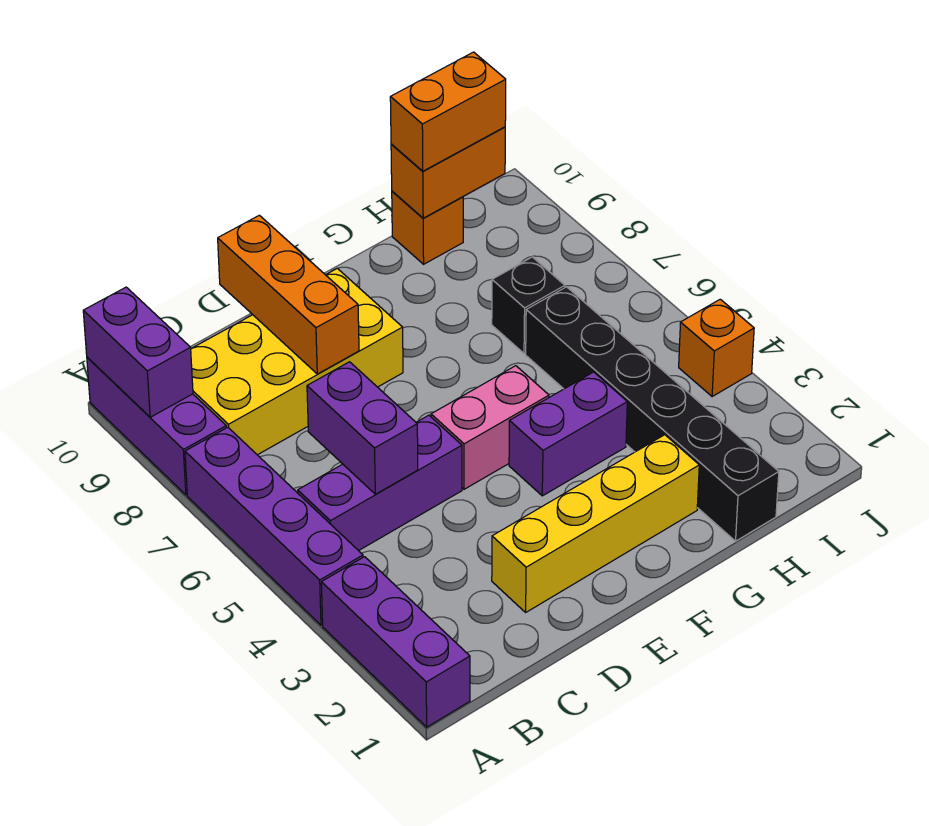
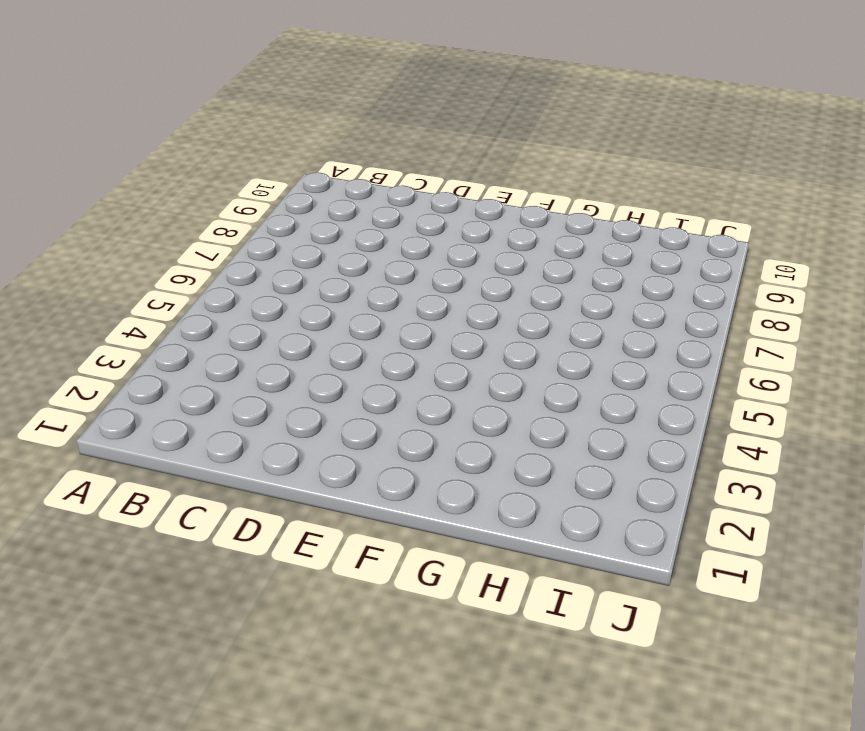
none -> purple 1x3 brick [321,557,470,727]
none -> purple 1x4 brick [185,427,363,625]
none -> purple 1x3 brick [87,357,226,495]

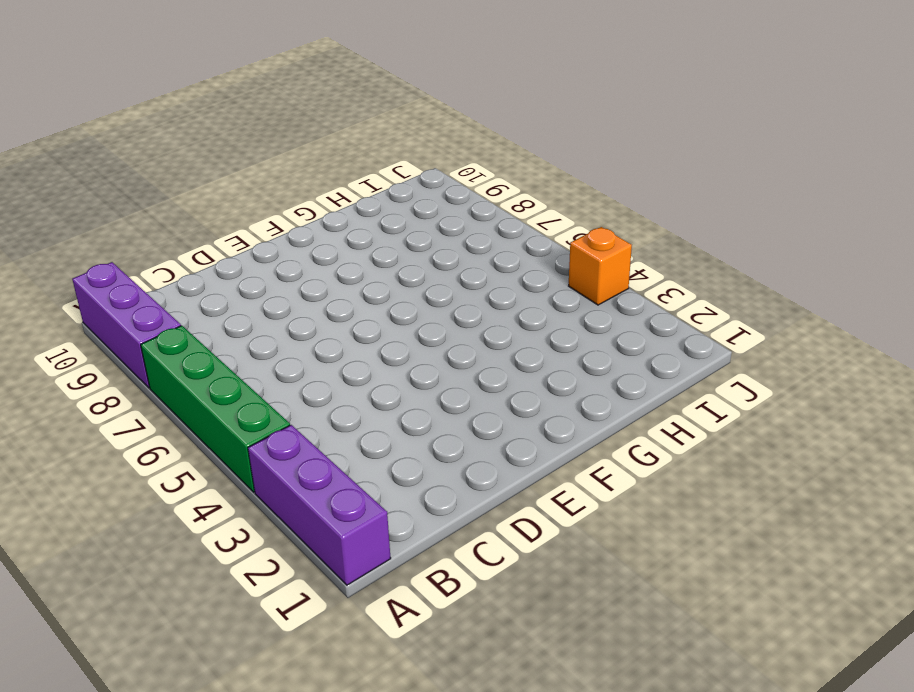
green 1x4 brick [141,325,290,492] -> purple 1x4 brick [185,427,363,625]
none -> purple 1x3 brick [298,415,462,551]
none -> yellow 2x4 brick [191,268,403,455]
none -> yellow 1x4 brick [492,435,699,612]

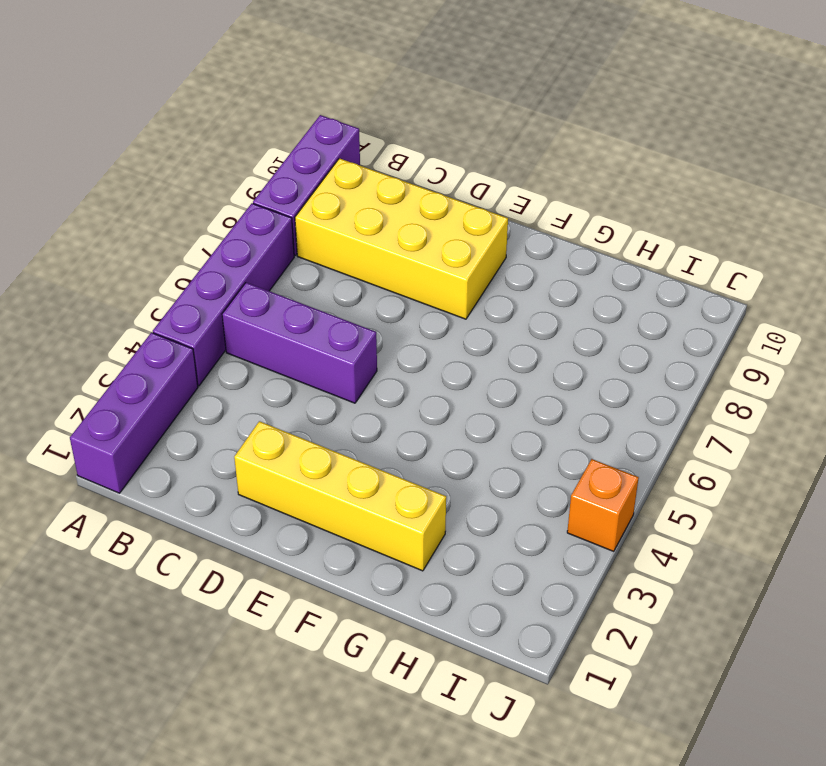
none -> pink 1x2 brick [431,366,549,489]
none -> purple 1x2 brick [509,372,627,496]
none -> black 1x6 brick [526,287,779,541]

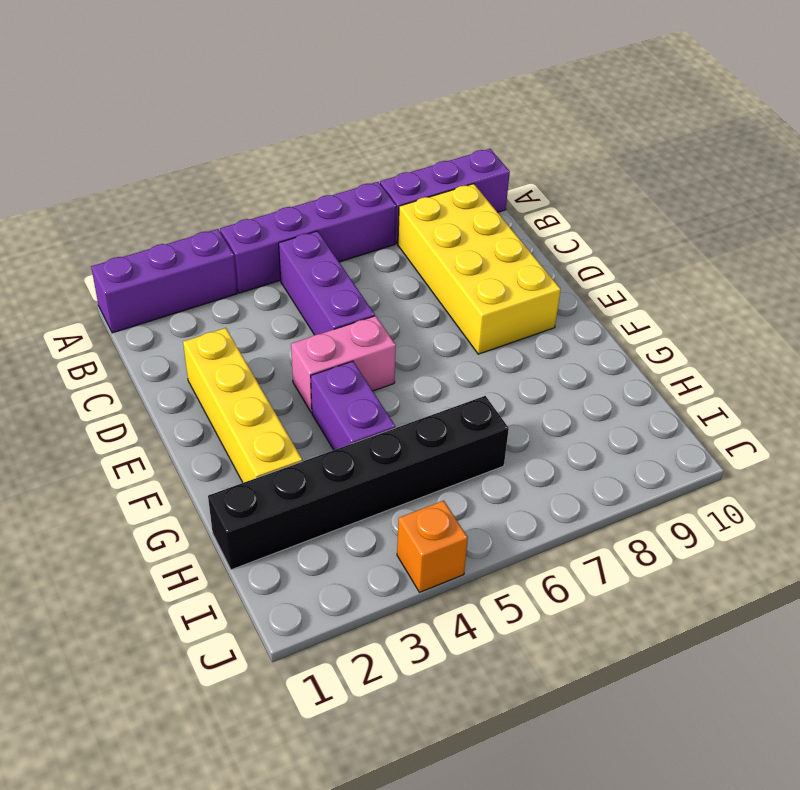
pink 1x2 brick [291,316,396,412] -> pink 1x2 brick turned to [431,366,549,489]
none -> black 1x1 brick [492,257,565,353]
none -> orange 1x1 brick [392,191,463,264]
none -> purple 1x2 brick [83,287,193,417]

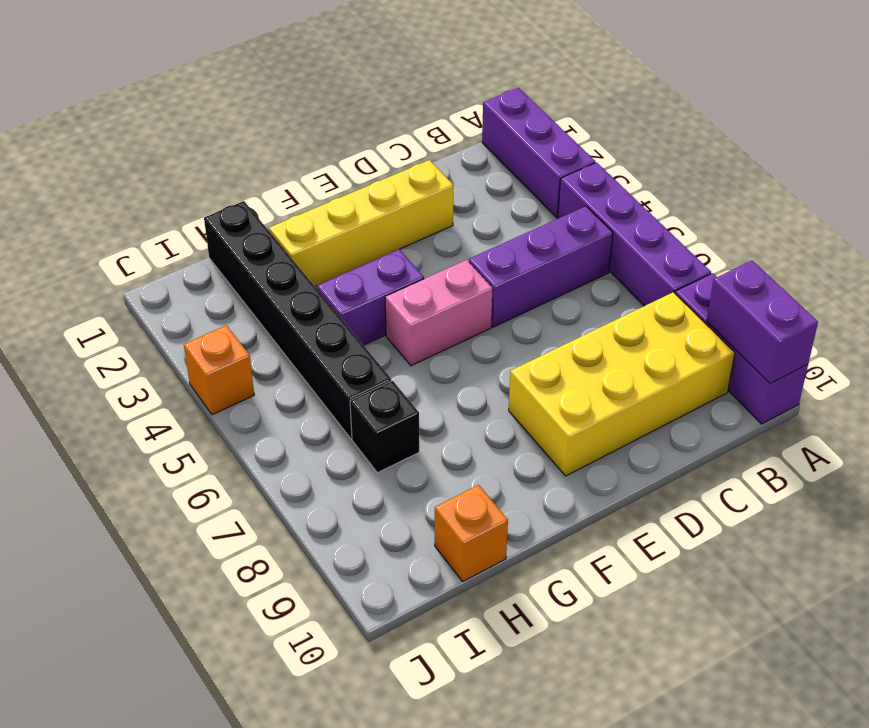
none -> purple 1x2 brick [307,362,418,494]
none -> orange 1x3 brick [218,215,359,374]
none -> orange 1x2 brick [391,127,505,218]

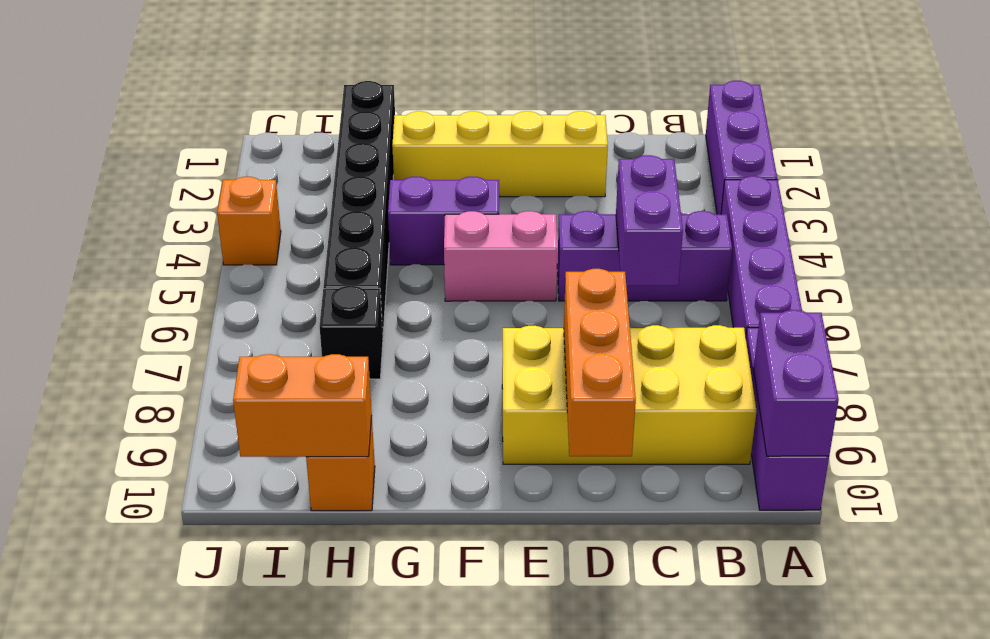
none -> orange 1x2 brick [390,52,506,171]

